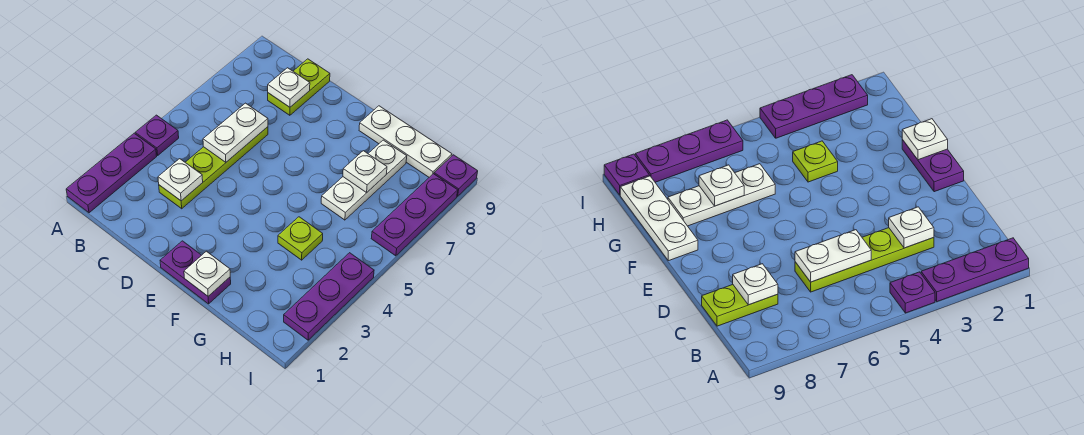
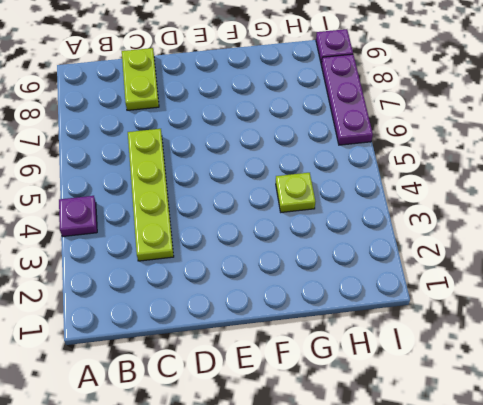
none -> purple 1x3 plate [66,133,157,213]
none -> purple 1x2 plate [160,241,231,304]
none -> white 1x3 plate [359,106,452,177]

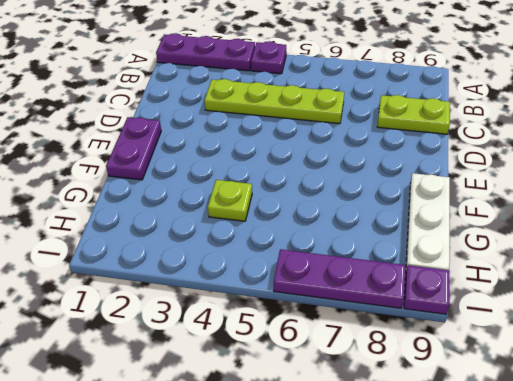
none -> white 1x3 plate [321,140,407,220]
none -> purple 1x3 plate [284,253,374,340]
none -> white 1x1 plate [158,159,203,201]

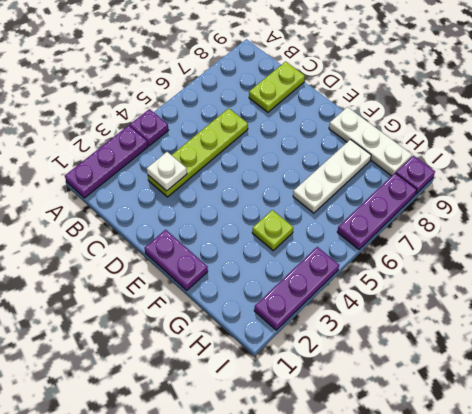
none -> white 1x2 plate [203,103,268,162]
none -> white 1x1 plate [268,68,310,107]
none -> white 1x1 plate [184,251,230,296]

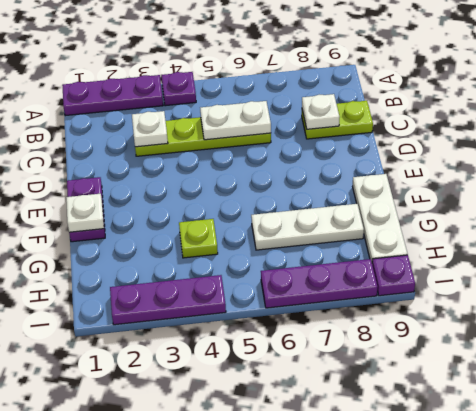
none -> white 1x1 plate [343,151,387,193]

